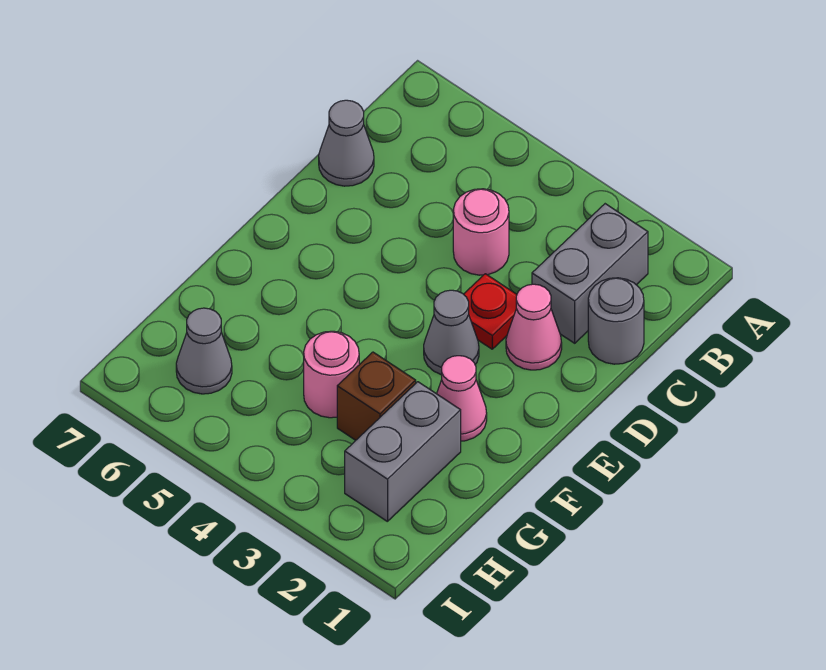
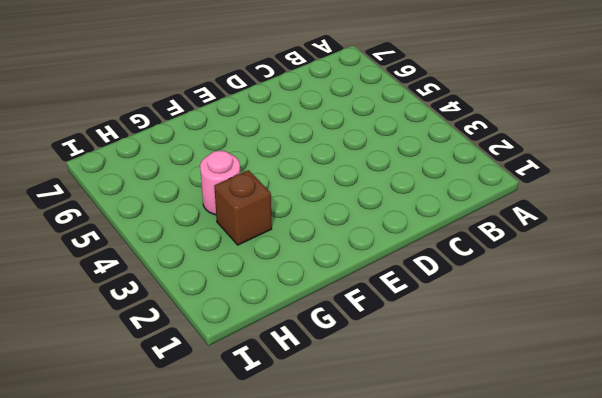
none -> grey 1x2 brick [532,204,648,343]
none -> grey 1x1 round brick [588,278,644,364]
none -> pink 1x1 round brick [453,189,509,275]

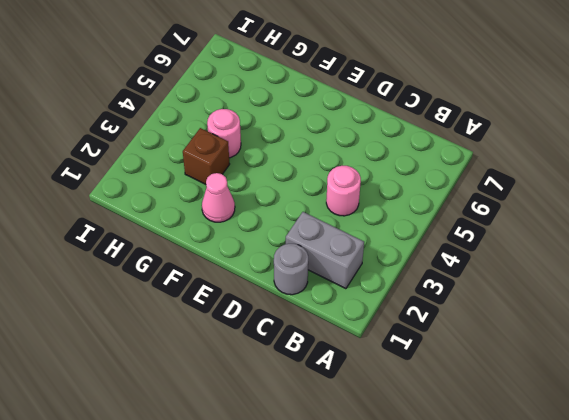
none -> grey 1x1 cone [319,100,374,186]
none -> pink 1x1 cone [506,284,562,370]
none -> red 1x1 plate [464,274,517,349]

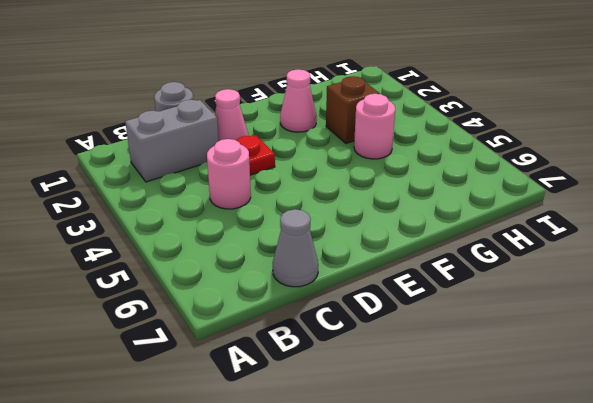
none -> grey 1x1 cone [424,290,479,375]
none -> grey 1x2 brick [345,382,461,522]
none -> grey 1x1 cone [176,308,232,394]

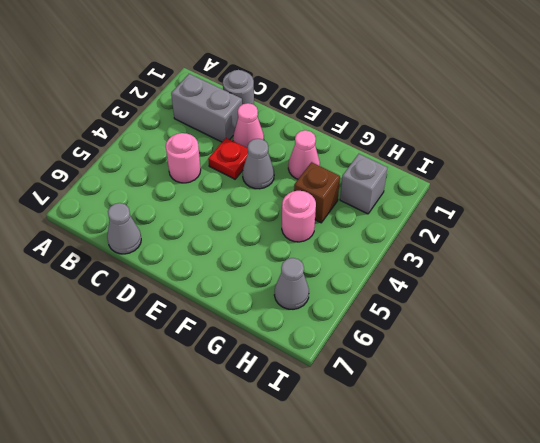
grey 1x1 brick [340,154,387,214] -> grey 1x2 brick [345,382,461,522]

